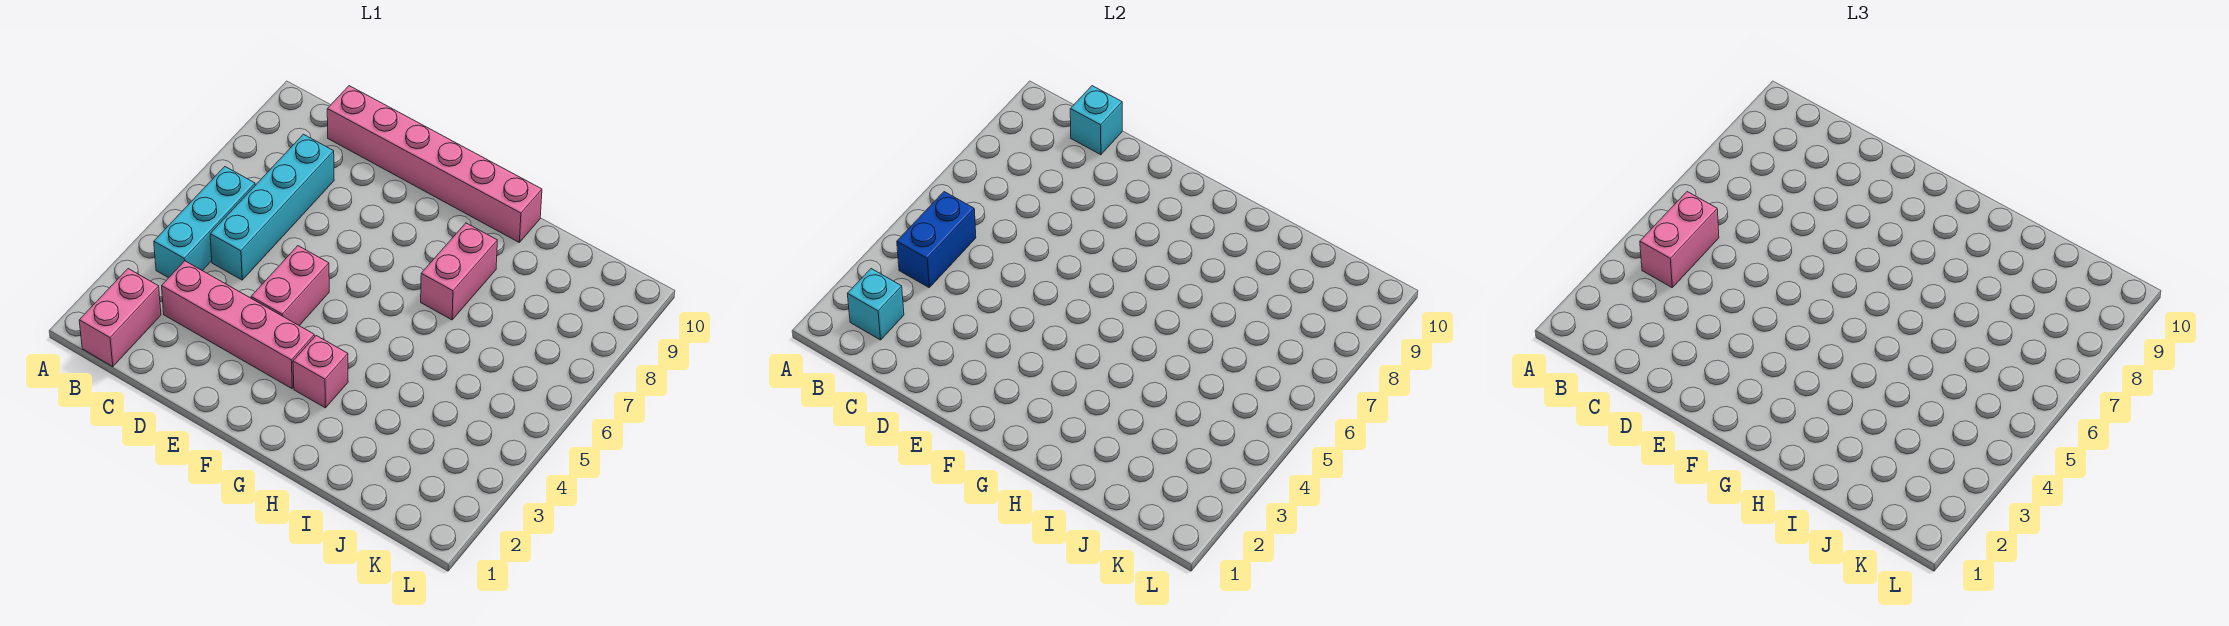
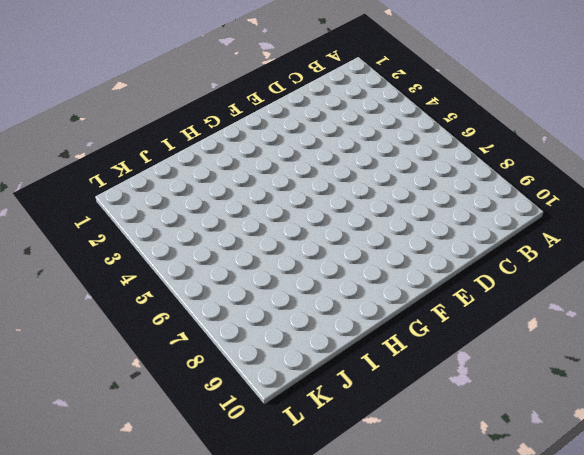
none -> pink 1x2 brick [79,269,161,367]
none -> cyan 1x3 brick [154,167,255,278]
none -> pink 1x4 brick [162,261,315,389]

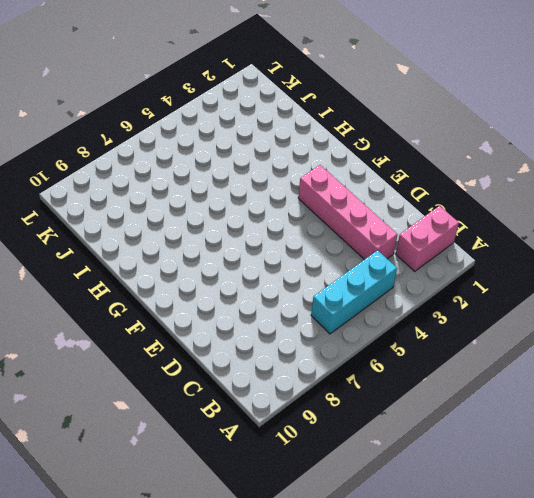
none -> cyan 1x4 brick [210,134,334,280]
none -> pink 1x6 brick [327,86,542,242]
none -> pink 1x2 brick [251,246,329,325]

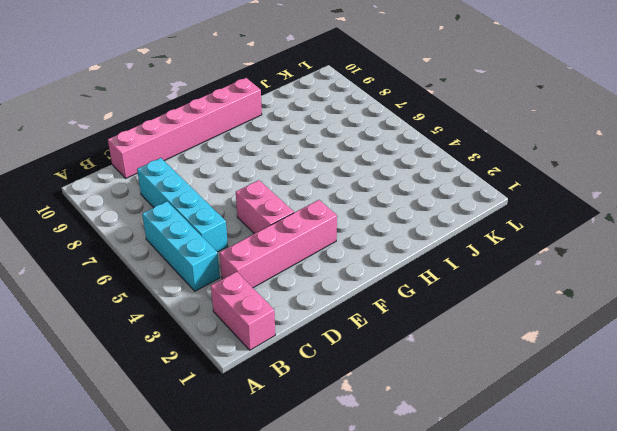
none -> pink 1x1 brick [293,336,348,408]
none -> pink 1x2 brick [421,223,497,320]
none -> cyan 1x1 brick [847,269,904,340]

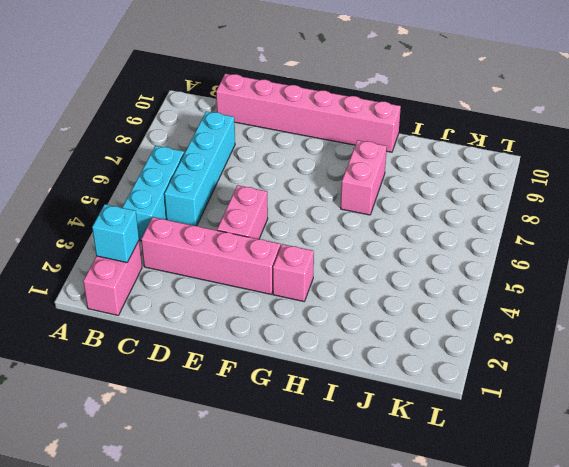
none -> blue 1x2 brick [897,192,976,287]
none -> cyan 1x1 brick [1070,86,1122,155]
none -> pink 1x2 brick [1640,192,1719,287]

